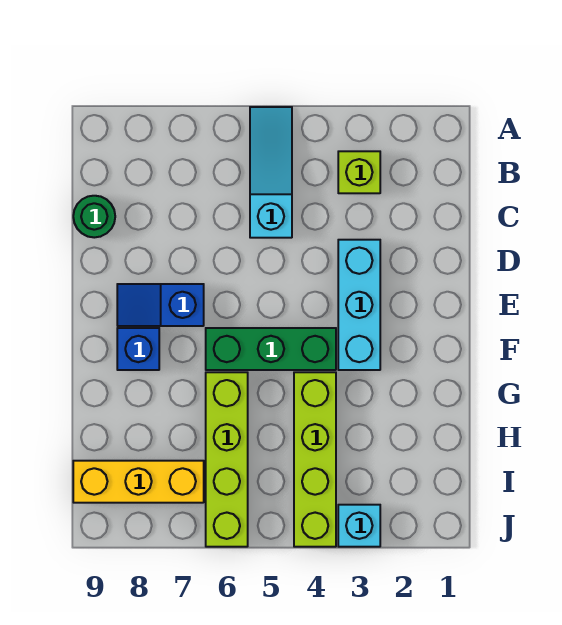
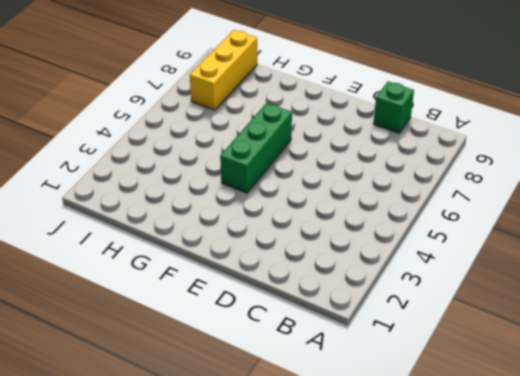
green 1x1 brick [374,81,414,133] -> green 1x1 round brick [73,196,115,238]
none -> cyan 1x3 slope [250,107,292,238]
none -> lime 1x1 brick [338,151,380,193]

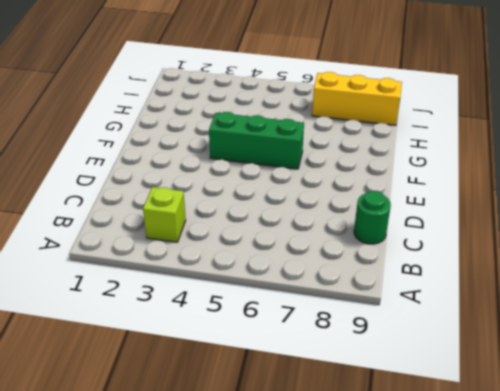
none -> cyan 1x3 slope [250,107,292,238]
none -> cyan 1x3 brick [338,240,380,370]

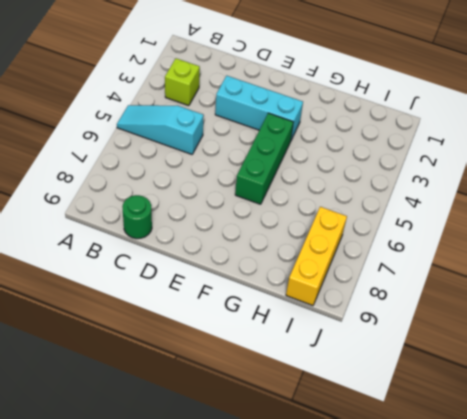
none -> blue 1x2 slope [117,284,204,326]
none -> blue 1x1 brick [117,328,159,370]

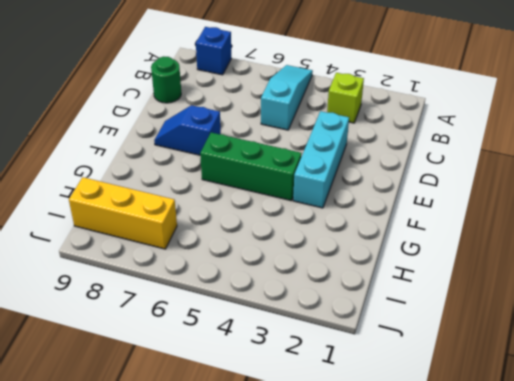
blue 1x1 brick [196,27,231,75] -> blue 1x1 brick moved to [117,328,159,370]
none -> lime 1x4 brick [294,372,336,547]
none -> lime 1x4 brick [206,372,248,547]

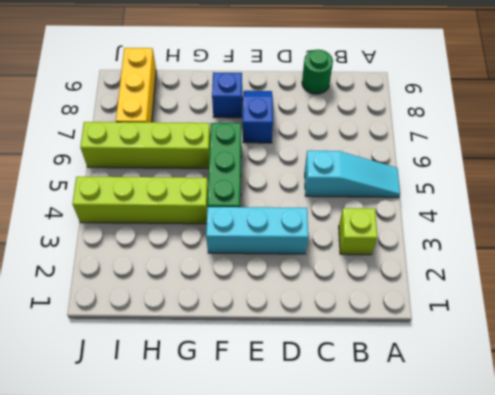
none -> cyan 1x1 brick [338,505,380,547]

